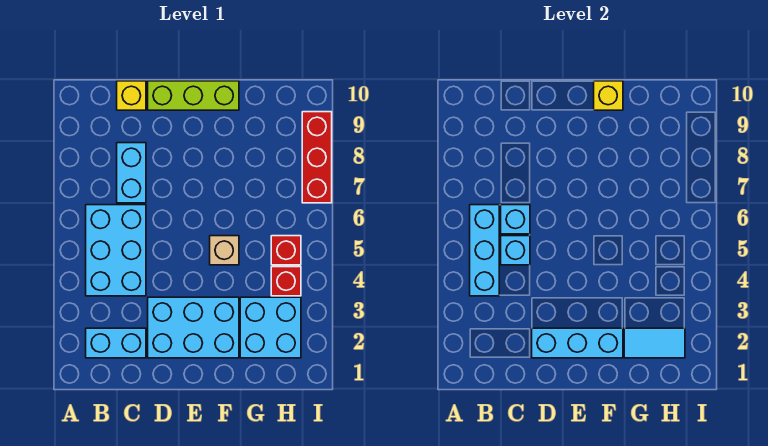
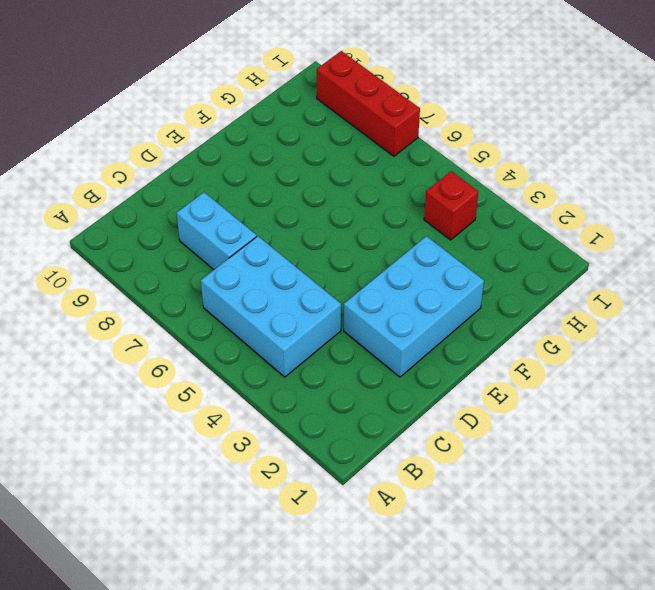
none -> cyan 1x2 brick [86,328,146,358]
none -> yellow 1x1 brick [117,81,146,110]
none -> lime 1x3 brick [148,81,239,110]

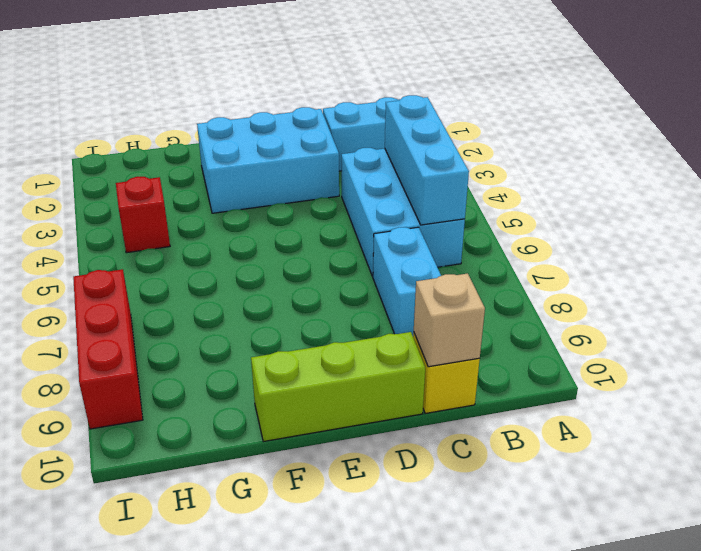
tan 1x1 brick [414,273,485,367] -> tan 1x1 brick moved to [210,236,239,265]
none -> cyan 2x2 brick [240,297,301,358]
none -> red 1x1 brick [271,236,301,265]
none -> cyan 1x1 brick [501,236,530,265]

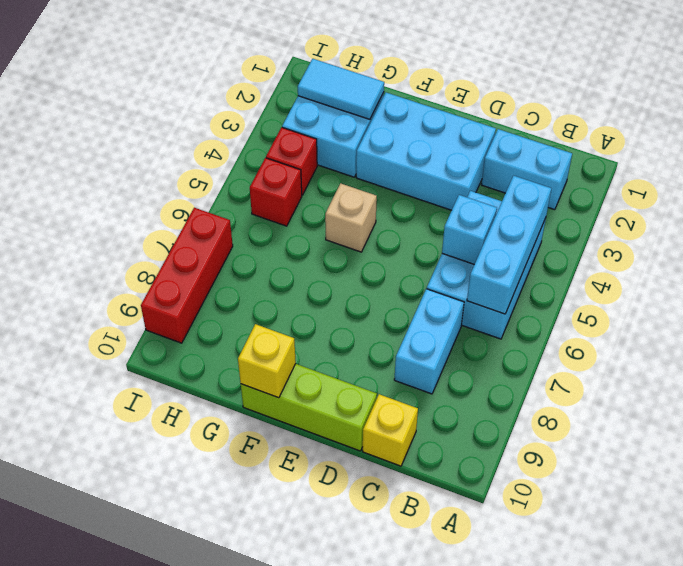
none -> cyan 1x1 brick [501,205,530,234]
none -> cyan 1x3 brick [532,328,623,358]

